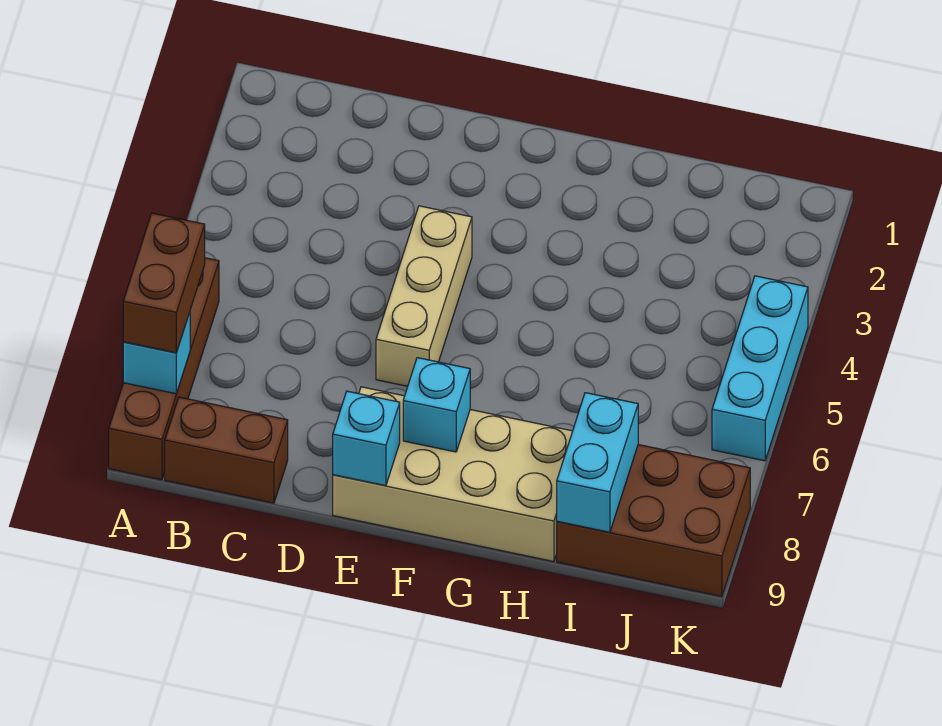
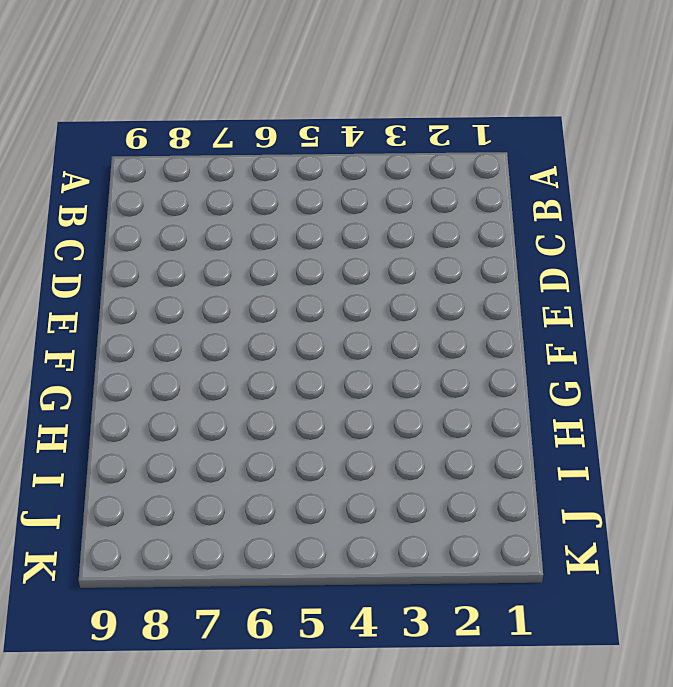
none -> brown 1x4 brick [109,258,219,480]
none -> brown 1x2 brick [165,397,288,503]

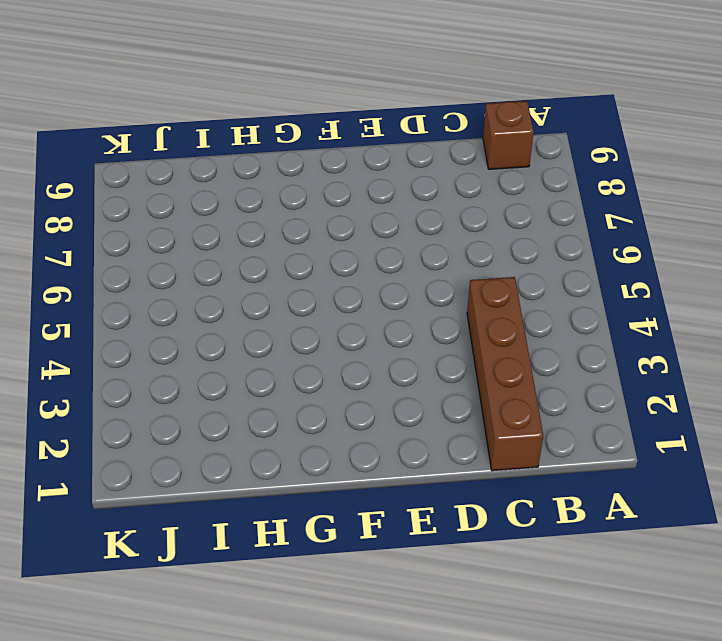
brown 1x1 brick [483,101,534,169] -> brown 1x2 brick [165,397,288,503]
brown 1x4 brick [467,277,543,471] -> brown 1x4 brick moved to [109,258,219,480]
none -> tan 1x3 brick [376,206,472,386]
none -> tan 2x4 brick [333,387,572,562]

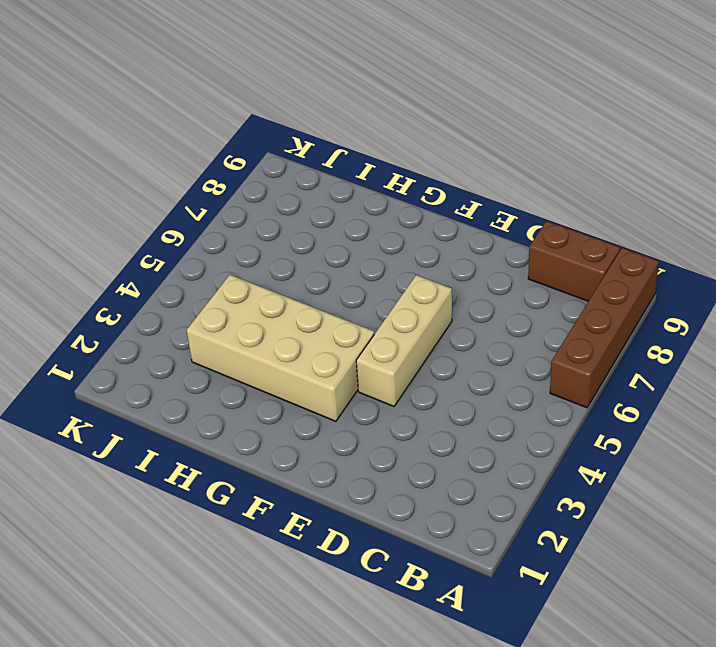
tan 2x4 brick [187,275,374,421] -> tan 2x4 brick moved to [333,387,572,562]
none -> brown 2x3 brick [557,445,750,597]
none -> cyan 1x3 brick [712,276,808,461]

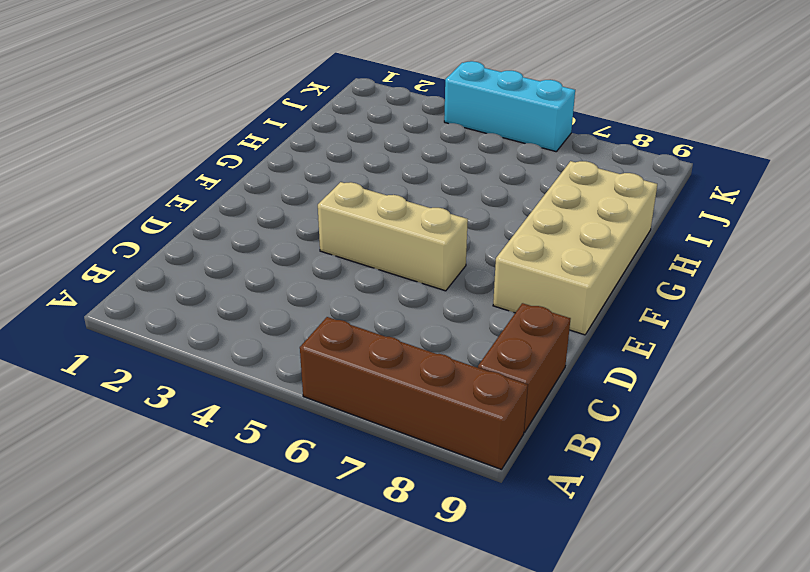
none -> brown 2x3 brick [557,445,750,597]
none -> cyan 1x1 brick [123,312,190,394]

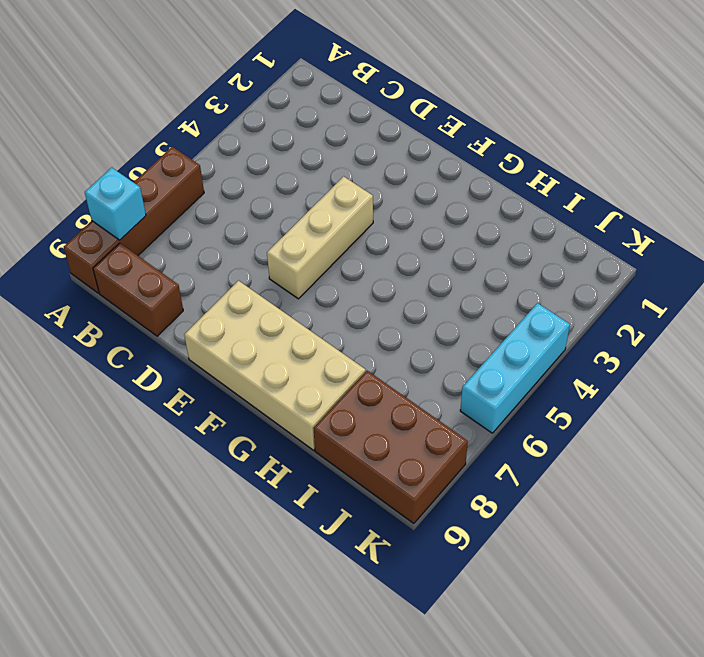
none -> cyan 1x1 brick [333,391,400,486]
none -> cyan 1x1 brick [403,358,470,452]

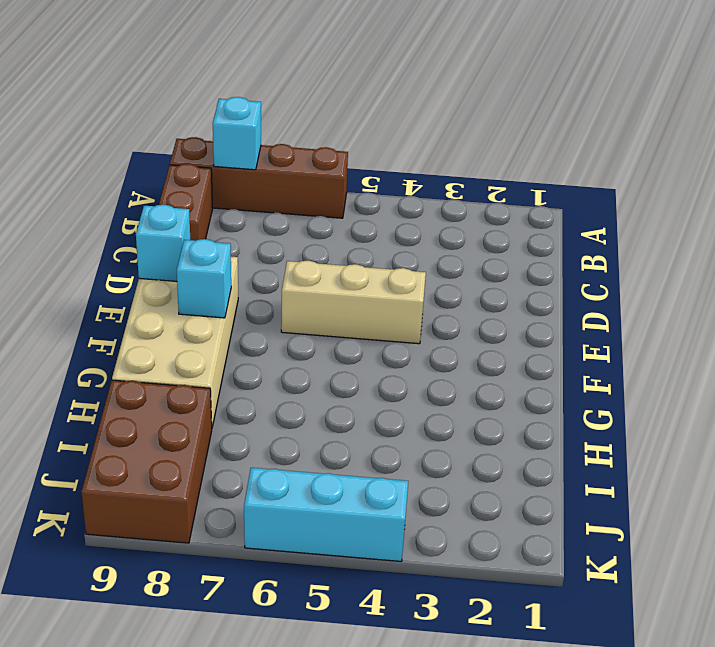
none -> cyan 1x2 brick [557,393,638,532]
none -> brown 1x2 brick [123,213,205,353]

